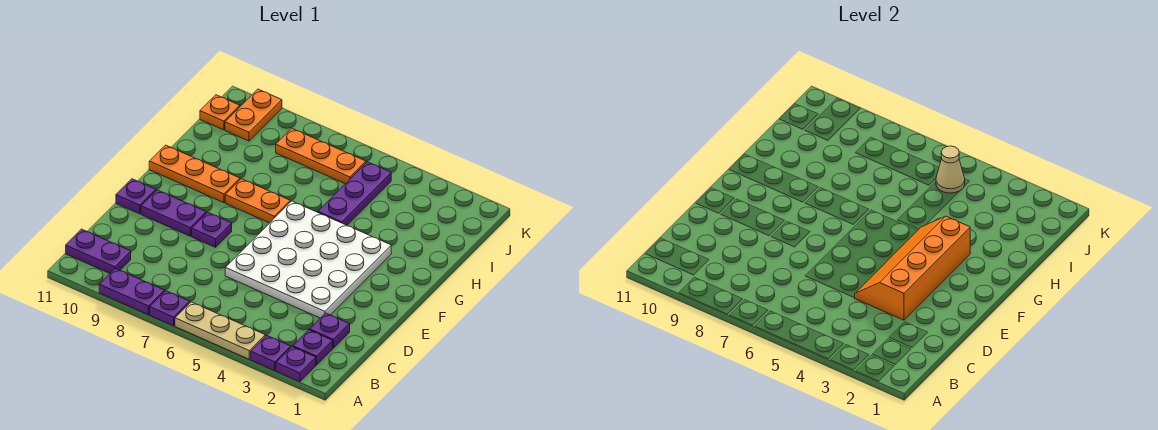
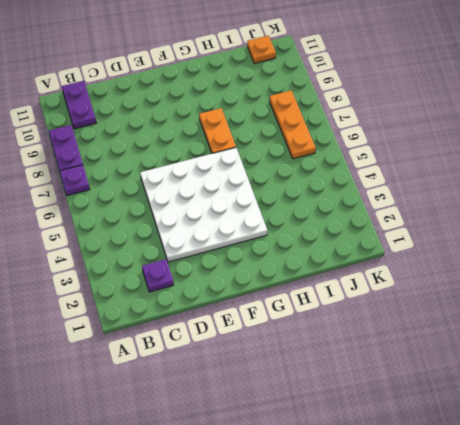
none -> purple 1x1 plate [276,347,316,382]
none -> purple 1x1 plate [251,336,291,371]
none -> tan 1x3 plate [175,302,265,359]

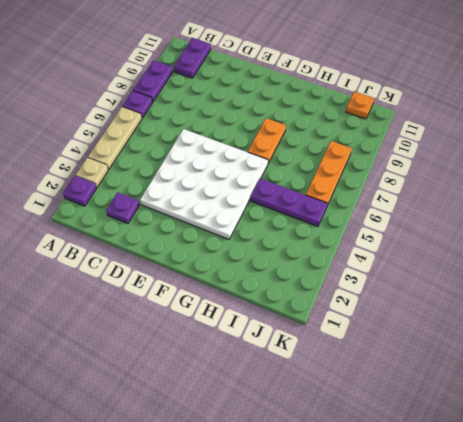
tan 1x1 plate [76,158,108,187] -> purple 1x1 plate [251,336,291,371]
none -> purple 1x1 plate [293,330,333,365]
none -> purple 1x1 plate [192,212,232,247]
none -> purple 1x2 plate [141,190,206,236]

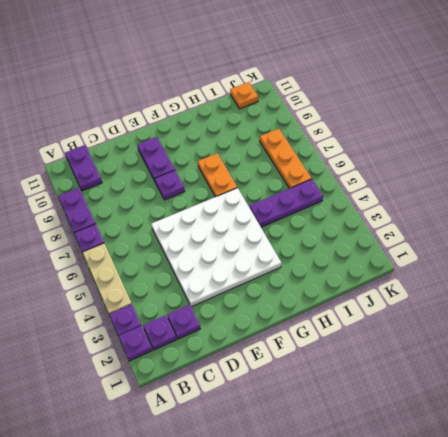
none -> purple 1x1 plate [116,179,156,214]
none -> orange 1x3 plate [149,145,240,203]
none -> orange 1x2 plate [225,89,282,141]

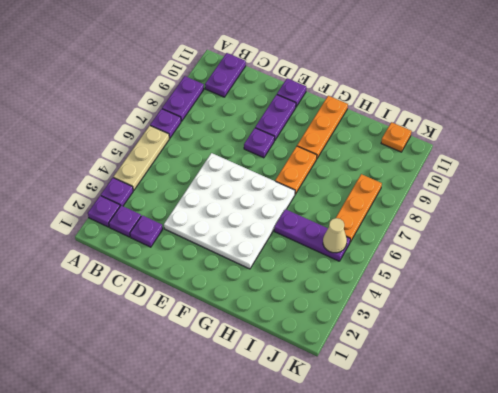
none -> orange 1x2 plate [225,89,282,141]
none -> orange 2x4 slope [855,216,970,320]

